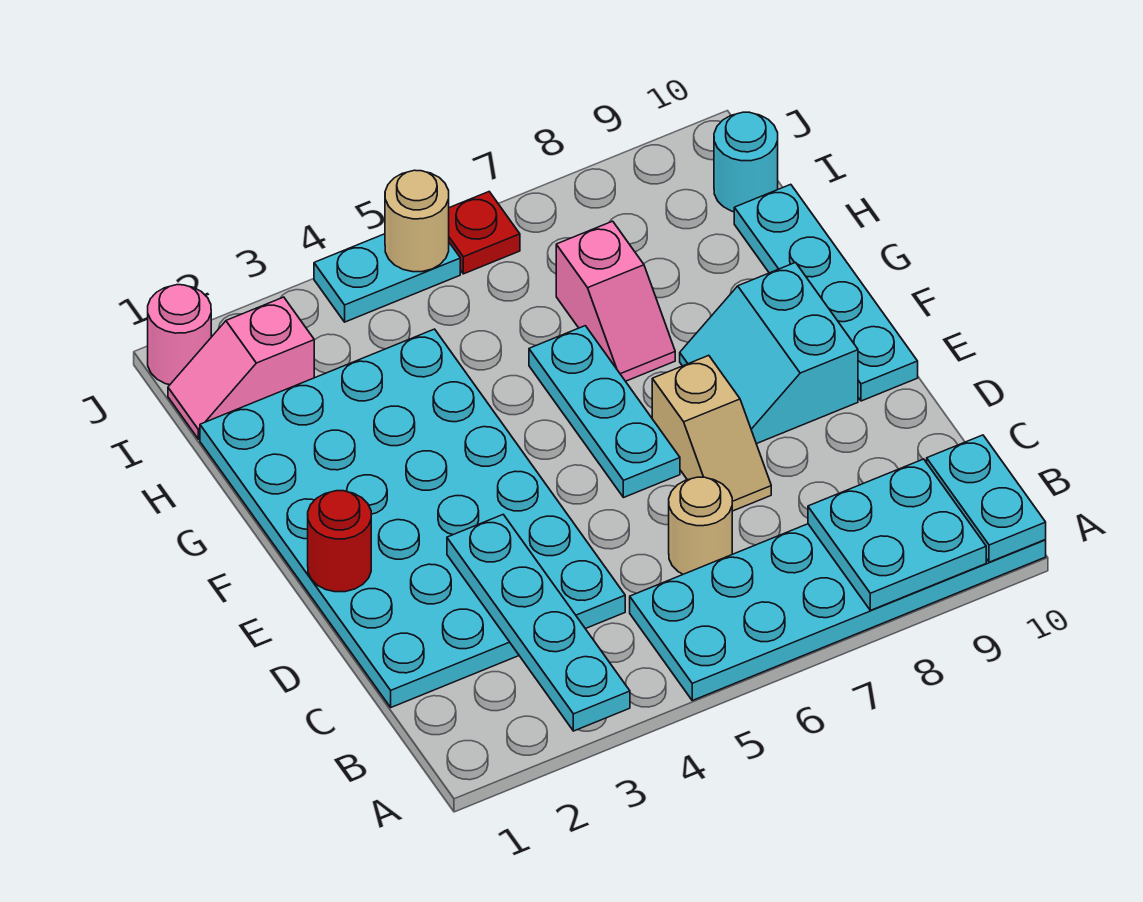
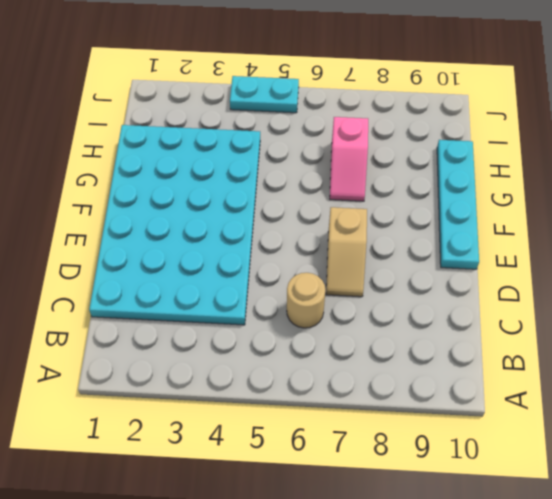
none -> cyan 2x6 plate [630,524,1046,700]
none -> cyan 1x3 plate [529,326,680,498]
none -> cyan 2x2 slope [680,263,858,444]

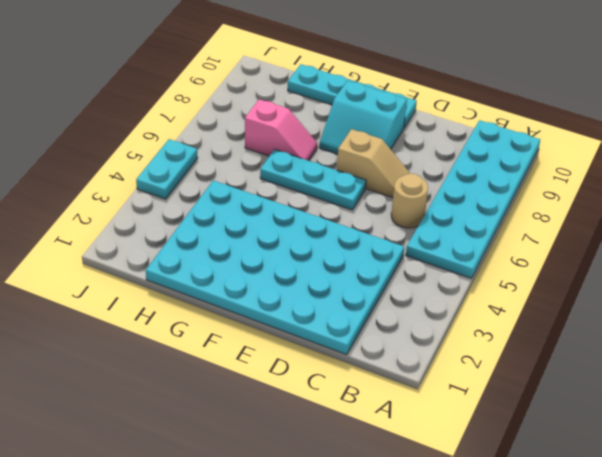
none -> pink 1x2 slope [168,297,314,439]
none -> cyan 1x1 round brick [714,112,778,212]
none -> pink 1x1 round brick [148,285,211,385]

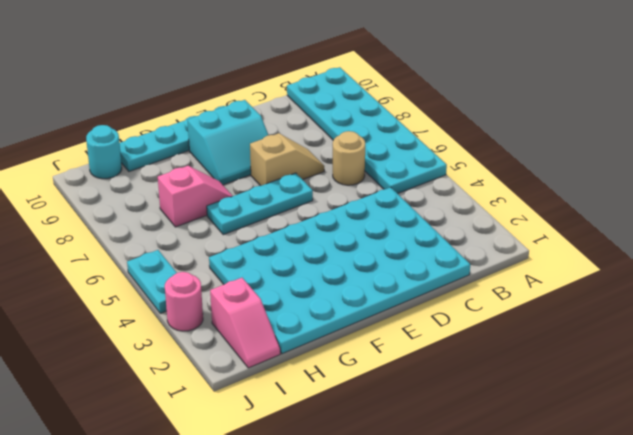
pink 1x1 round brick [165,272,203,331] -> pink 1x1 round brick moved to [148,285,211,385]
none -> red 1x1 plate [449,192,520,274]
none -> cyan 1x4 plate [447,515,630,731]
none -> cyan 2x2 plate [808,459,986,610]

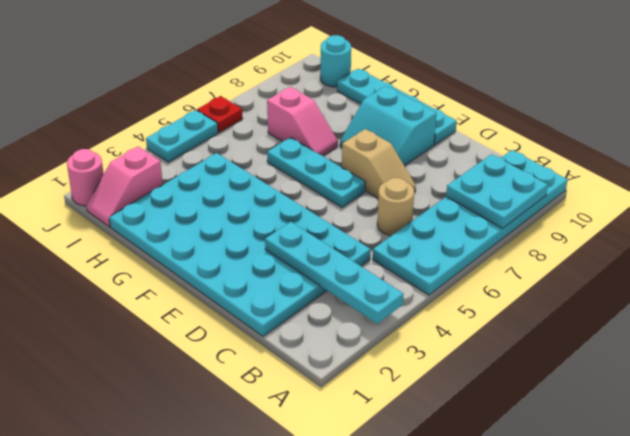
none -> cyan 1x2 plate [927,435,1046,562]
none -> red 1x1 round brick [308,491,371,592]
none -> tan 1x1 round brick [385,170,449,272]

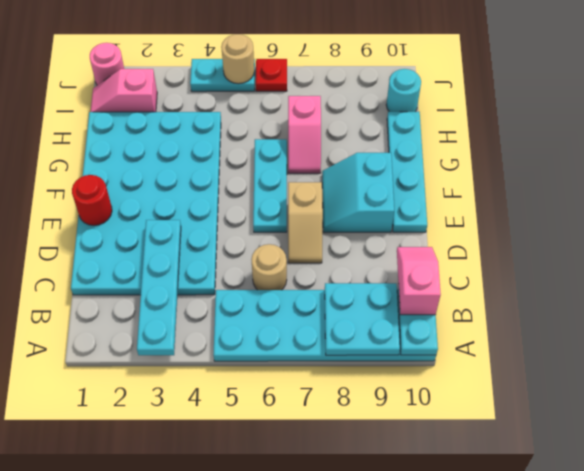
pink 1x2 slope [397,247,441,315] -> none

